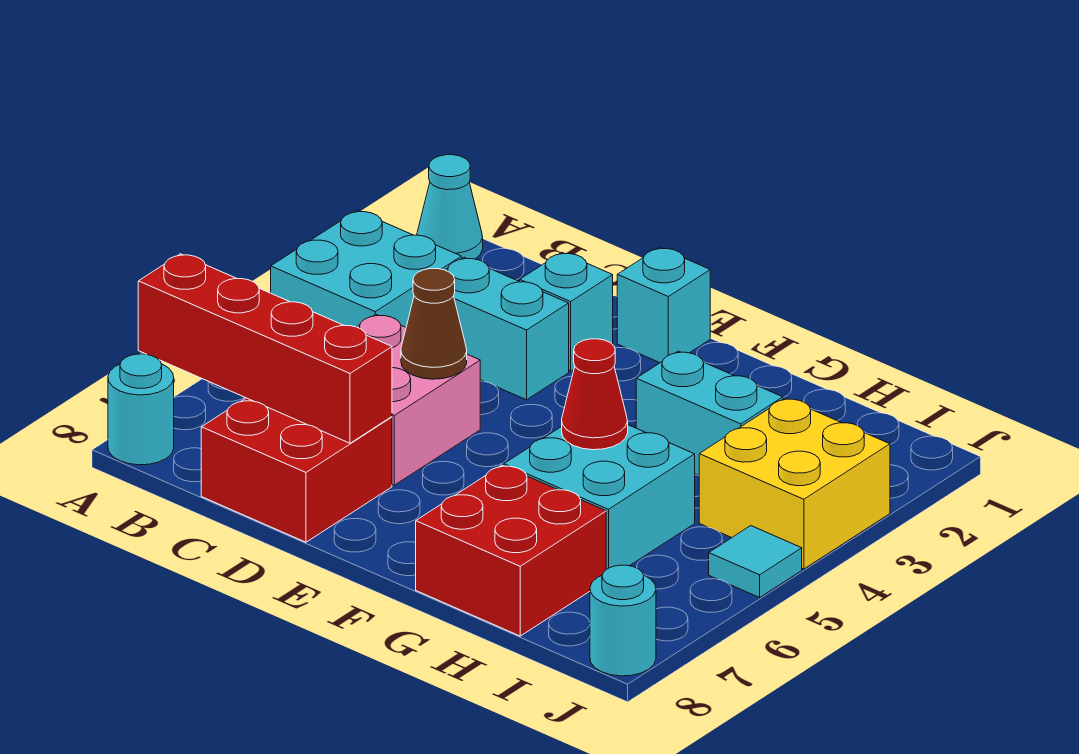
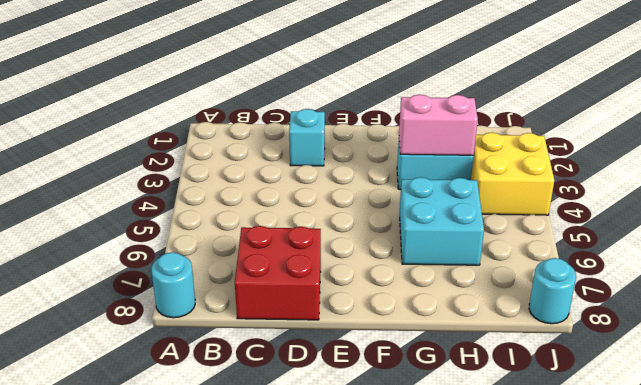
pink 1x2 brick [399,94,478,155] -> none
none -> cyan 1x1 cone [417,155,483,259]
none -> cyan 2x2 brick [271,211,461,327]
none -> cyan 1x2 brick [445,257,569,400]

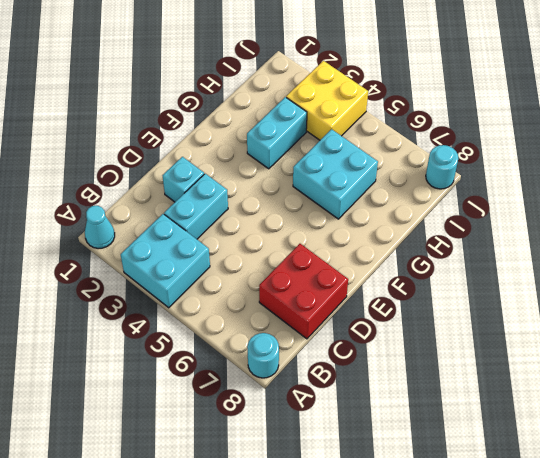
none -> pink 2x2 brick [357,314,480,485]
none -> cyan 1x1 brick [617,247,710,363]
none -> red 2x2 brick [416,465,606,636]

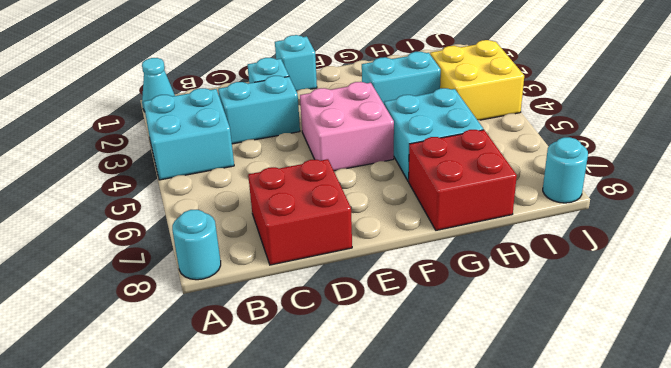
pink 2x2 brick [300,82,394,171] -> pink 2x2 brick moved to [357,314,480,485]
none -> cyan 1x1 tile [709,526,802,597]
none -> red 1x4 brick [138,254,392,443]
none -> brown 1x1 cone [401,269,467,379]

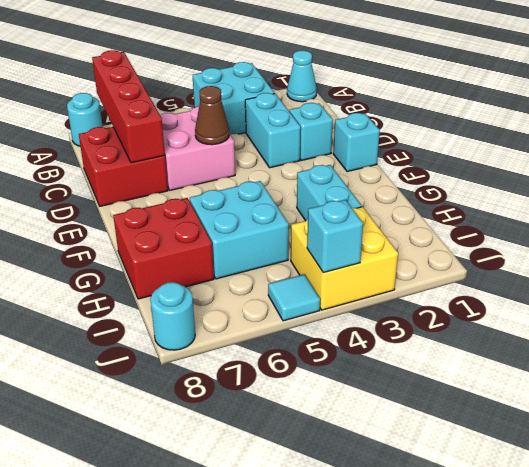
cyan 1x1 brick [307,200,363,272] -> none
none -> red 1x1 cone [562,339,628,450]

